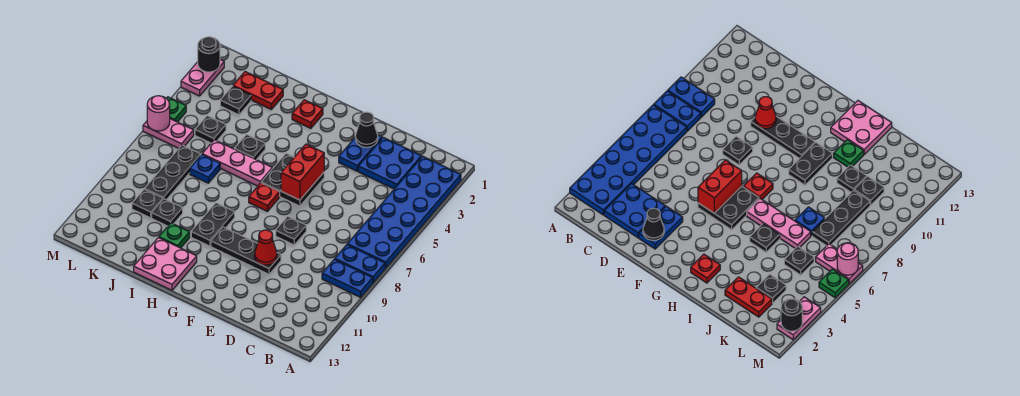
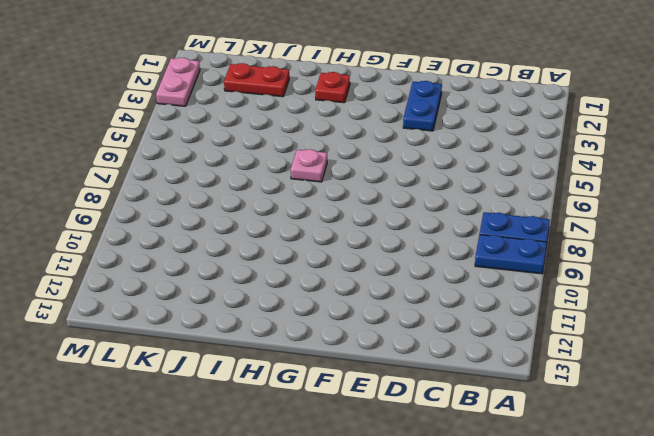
pink 1x1 plate [291,149,327,182] -> pink 1x3 plate [202,140,272,186]
none -> blue 2x6 plate [347,156,461,268]
none -> blue 2x2 plate [358,137,421,189]
none -> black 1x1 plate [276,216,306,245]
none -> black 1x3 plate [211,227,281,274]

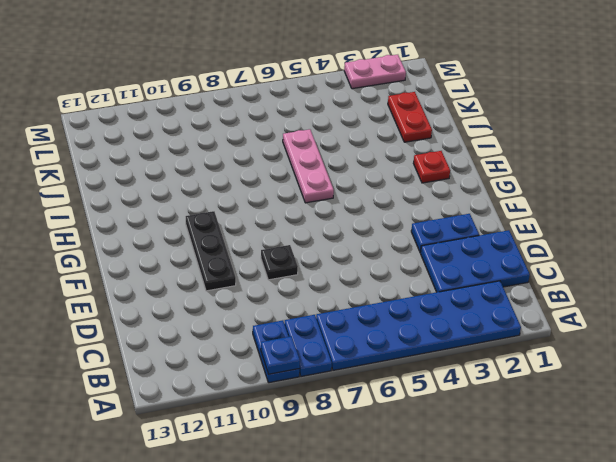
blue 1x1 plate [261,336,300,374] -> blue 1x1 plate moved to [190,155,220,183]
blue 2x3 plate [421,230,530,292] -> blue 2x2 plate [358,137,421,189]
none -> black 2x2 plate [261,153,324,206]
none -> red 1x1 plate [249,183,280,211]
none -> black 1x2 plate [191,203,235,246]
none -> pink 2x2 plate [134,238,197,290]

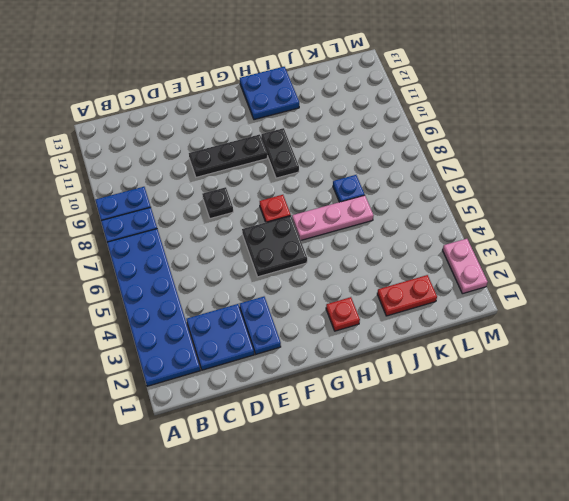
blue 2x2 plate [240,67,299,120] -> pink 2x2 plate [134,238,197,290]
none -> black 1x1 plate [235,134,265,160]
none -> green 1x1 plate [159,223,190,248]
none -> black 1x1 plate [152,199,183,226]
none -> black 1x1 plate [220,86,251,115]

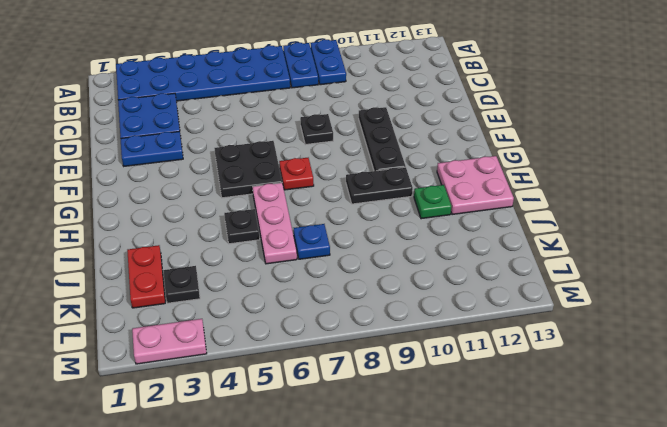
none -> red 1x1 plate [292,100,323,128]
none -> black 1x1 plate [152,199,183,226]
none -> black 1x1 plate [195,116,226,143]
none -> black 1x3 plate [145,145,201,200]

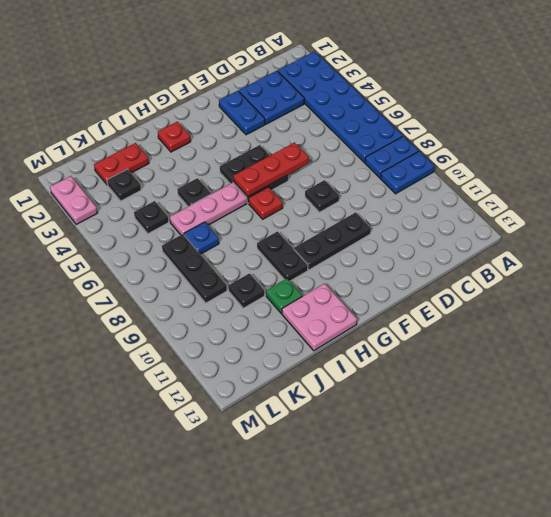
red 1x3 plate [234,143,309,197] -> red 1x2 brick [281,144,324,200]
none -> black 1x1 plate [132,189,163,218]
none -> pink 1x2 plate [143,119,194,148]
none -> green 1x1 plate [166,97,186,122]
none -> black 1x1 cone [356,112,378,147]

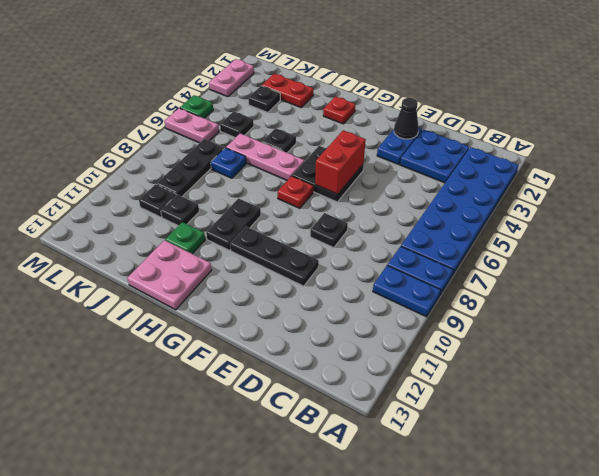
none -> red 1x1 cone [255,230,277,265]
none -> black 1x1 round brick [198,37,220,72]
none -> pink 1x1 round brick [147,96,170,131]

